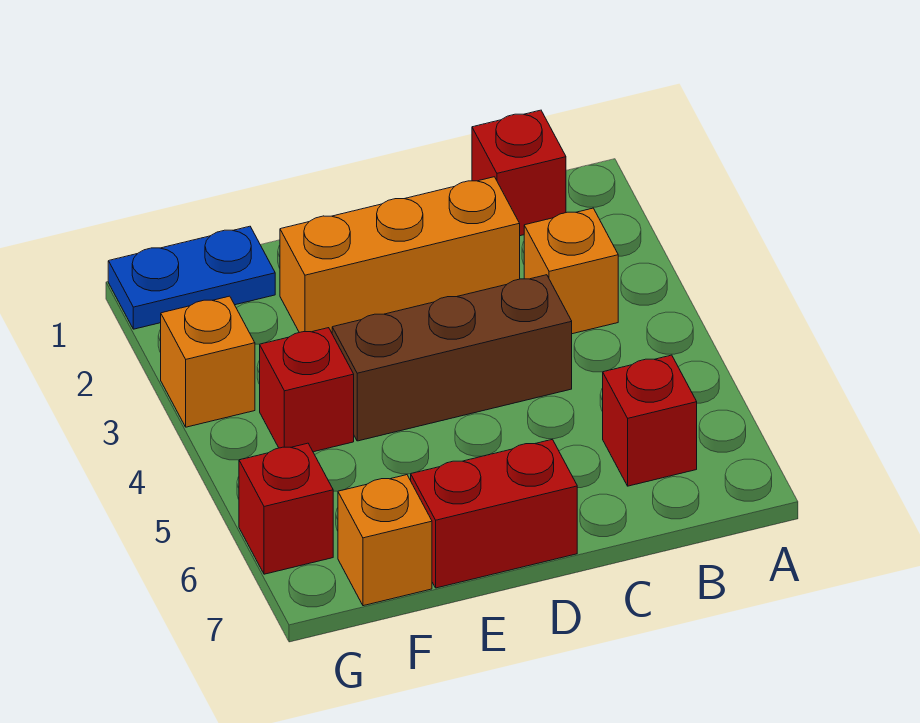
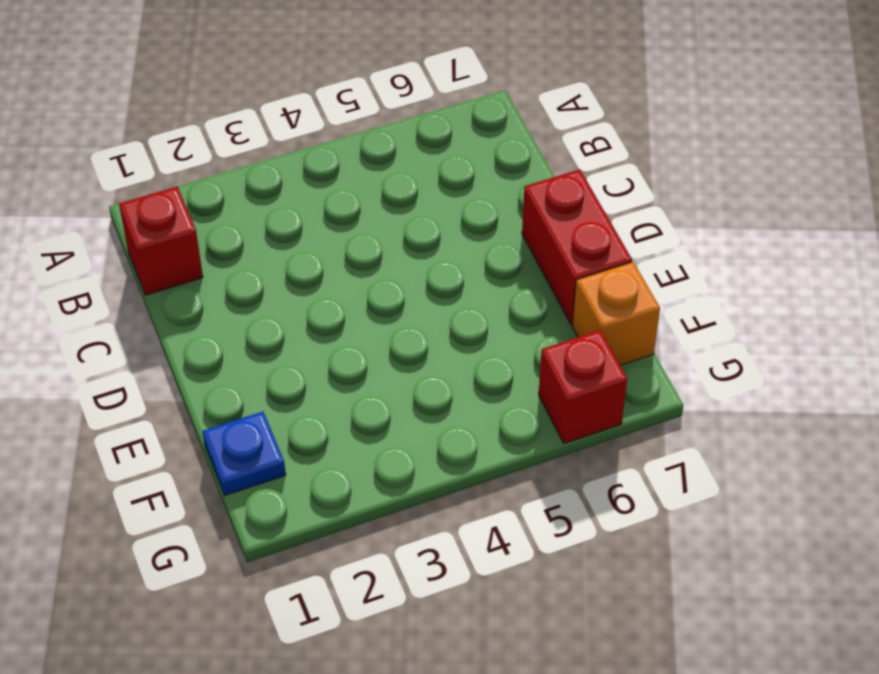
blue 1x1 plate [202,412,286,495] -> blue 1x2 plate [108,226,275,329]
none -> orange 1x1 brick [524,208,618,334]
none -> red 1x1 brick [603,355,697,486]

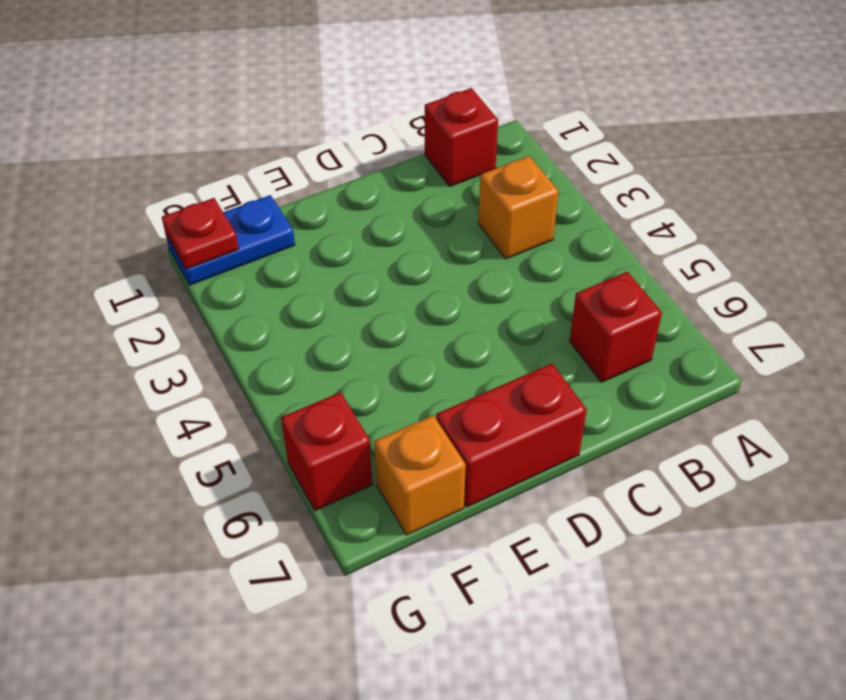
red 1x1 plate [162,198,239,269] -> none
none -> orange 1x3 brick [280,177,520,333]
none -> brown 1x3 brick [332,275,572,441]

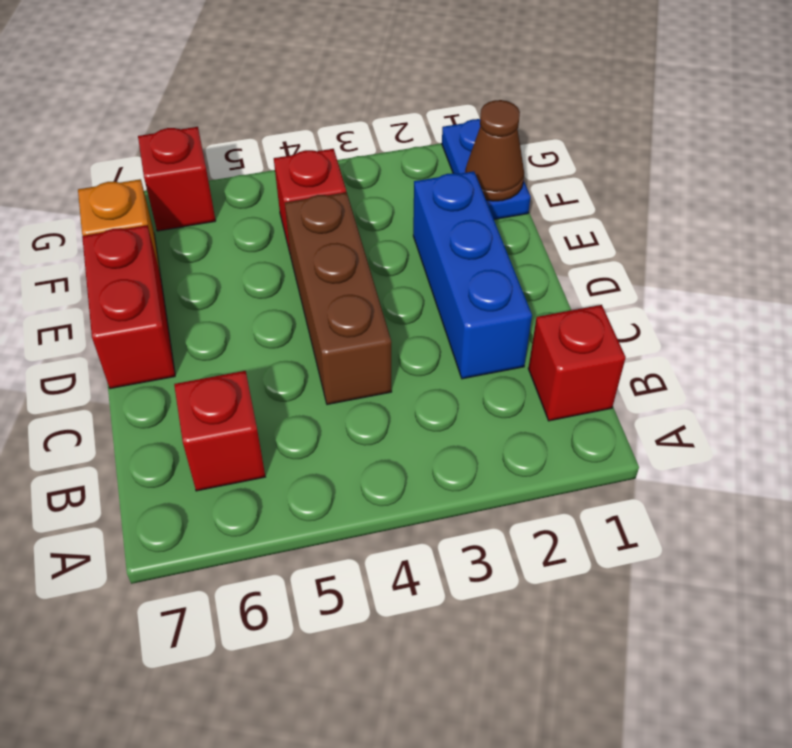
blue 1x3 brick [413,171,532,379] -> orange 1x3 brick [280,177,520,333]
brown 1x1 cone [465,100,524,201] -> none
none -> orange 1x1 brick [524,208,618,334]
none -> orange 1x1 brick [161,296,255,427]

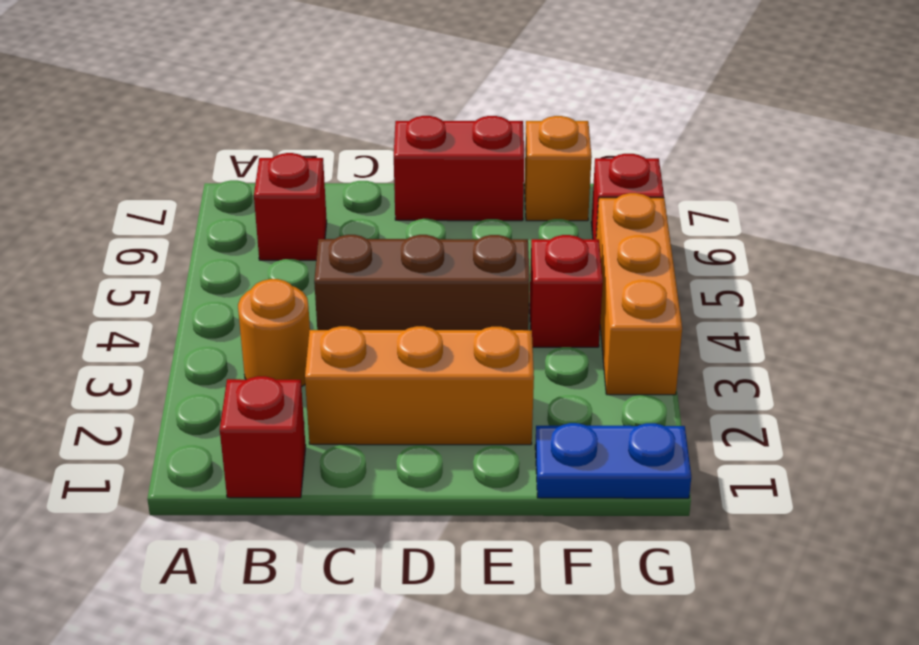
orange 1x1 round brick [238,279,310,387] -> orange 1x1 brick [524,208,618,334]
orange 1x3 brick [596,193,682,395] -> orange 1x1 brick [161,296,255,427]

